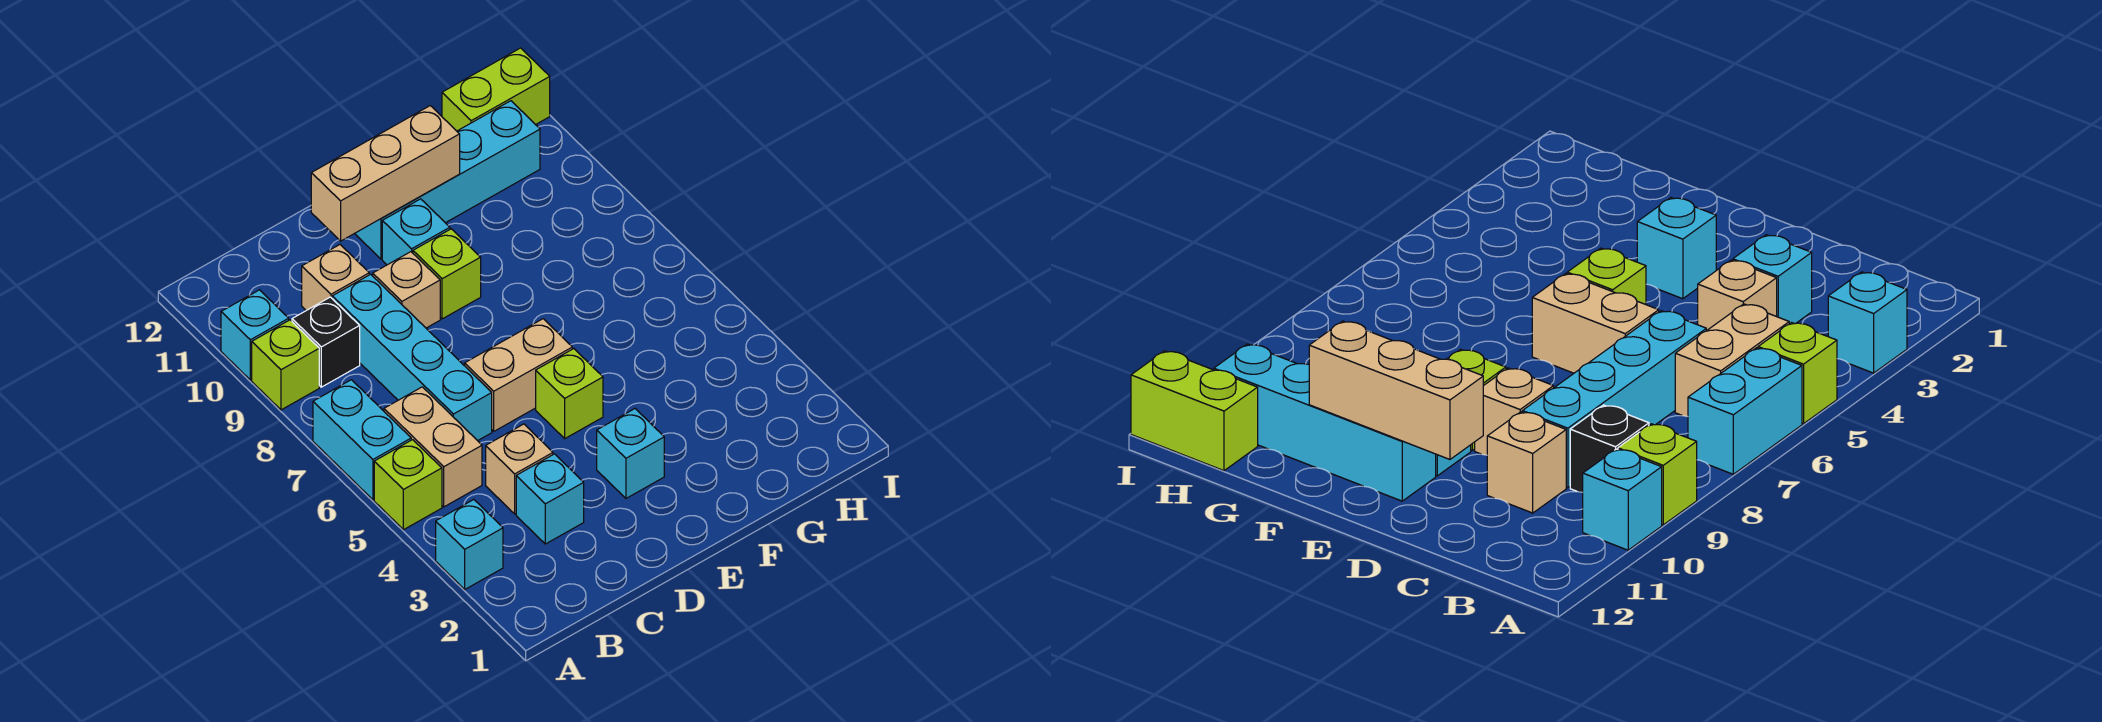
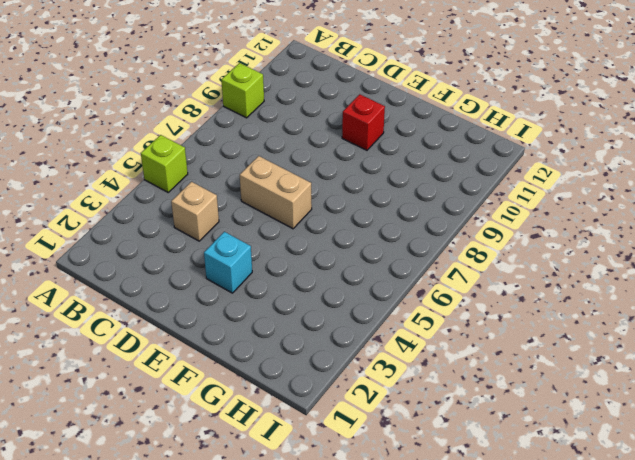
red 1x1 brick [342,94,385,150] -> cyan 1x1 brick [382,199,450,265]
none -> cyan 1x1 brick [436,500,503,589]
none -> cyan 1x2 brick [313,380,411,500]
none -> cyan 1x1 brick [221,290,289,380]

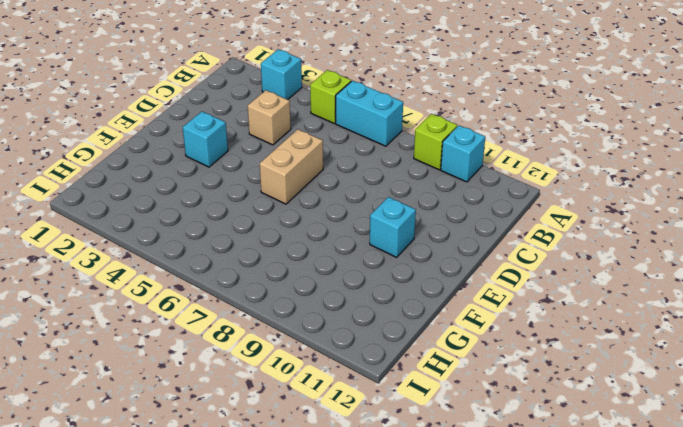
none -> tan 1x2 brick [384,387,482,507]
none -> black 1x1 brick [292,297,360,387]
none -> cyan 1x1 brick [516,454,584,544]

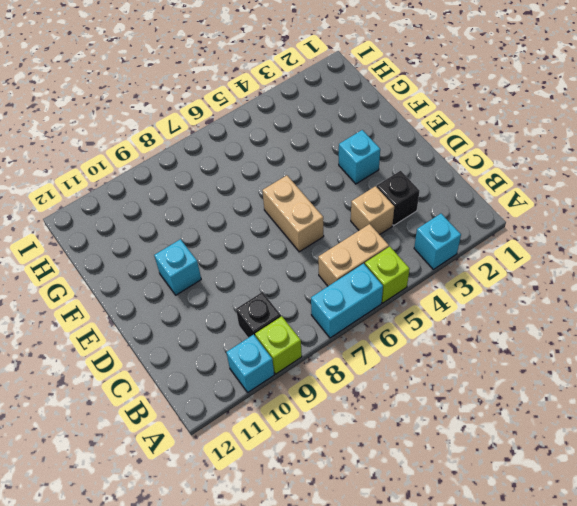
black 1x1 brick [377,171,420,225] -> cyan 1x1 brick [516,454,584,544]
none -> cyan 1x4 brick [332,274,492,441]
none -> tan 1x1 brick [302,245,369,310]
none -> tan 1x1 brick [373,252,440,328]

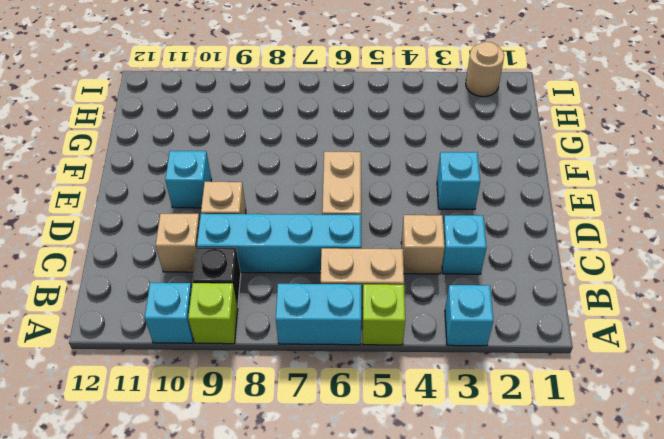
tan 1x1 round brick [466,42,504,97] -> none
none -> lime 1x1 brick [536,349,603,438]
none -> lime 1x1 brick [413,229,481,319]
none -> cyan 1x4 brick [355,101,540,259]

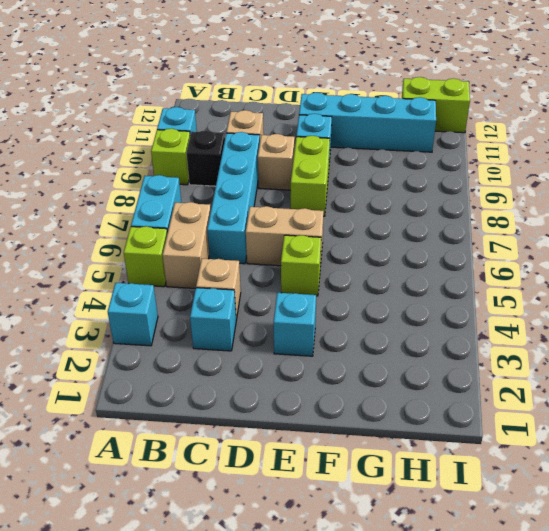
lime 1x2 brick [291,136,330,216] -> lime 1x1 brick [413,229,481,319]
none -> tan 1x3 brick [311,106,460,241]

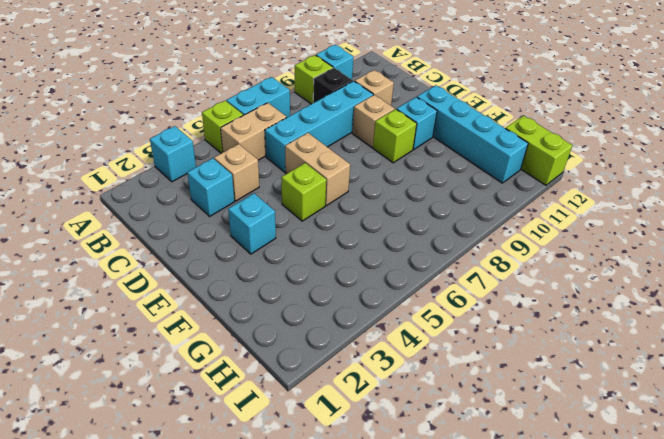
none -> tan 1x3 brick [311,106,460,241]

